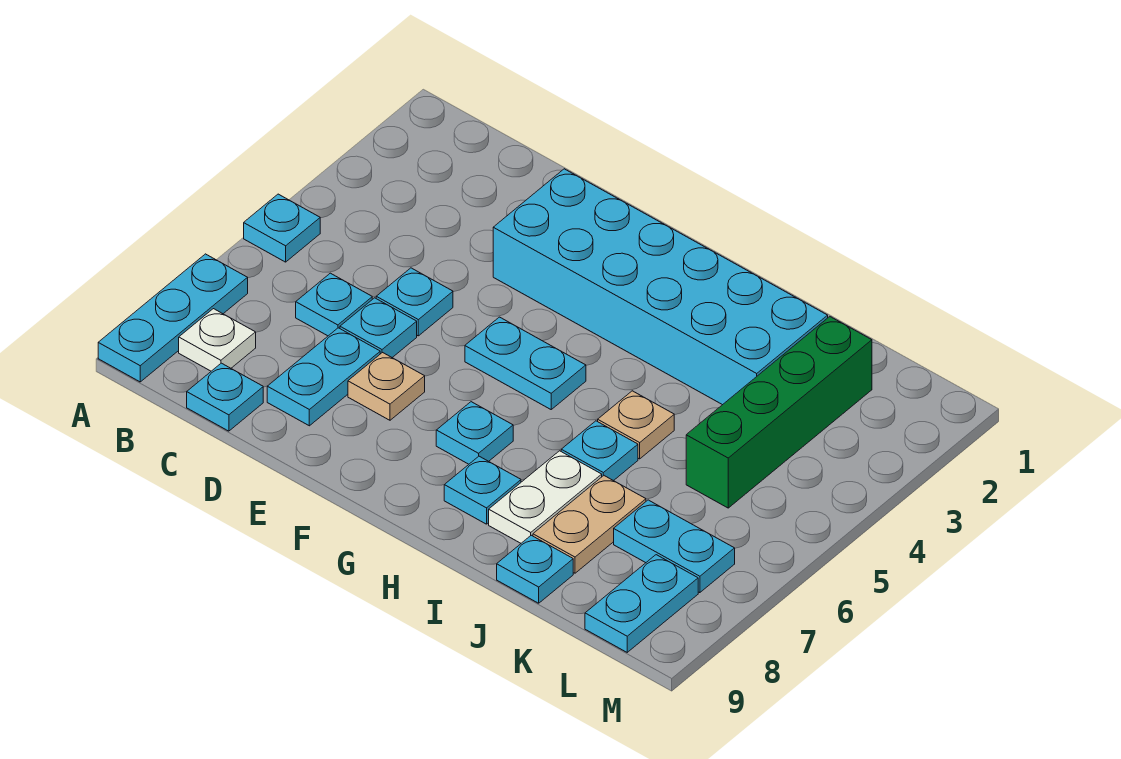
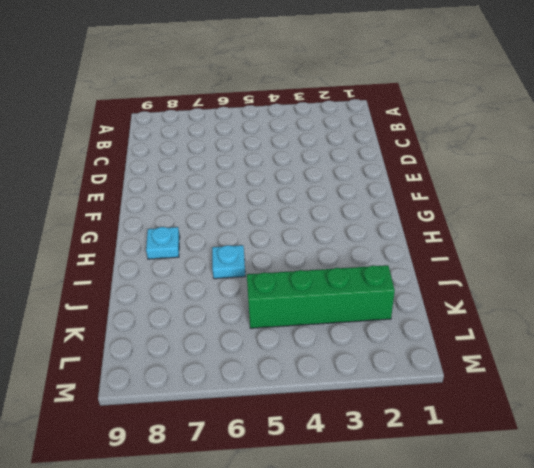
none -> cyan 1x1 plate [244,194,320,262]
none -> cyan 1x3 plate [98,254,248,382]
none -> white 1x1 plate [179,309,256,371]

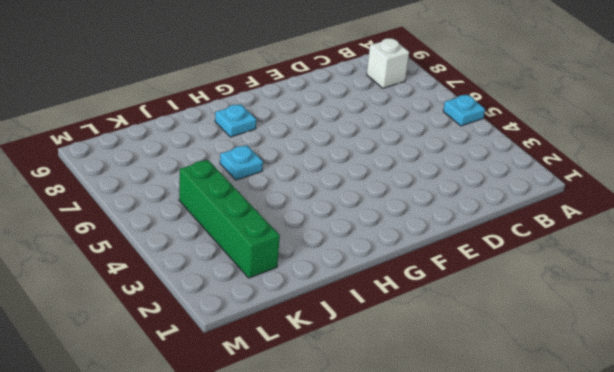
white 1x1 brick [367,38,409,88] -> white 1x1 plate [179,309,256,371]
none -> cyan 1x3 plate [98,254,248,382]
none -> cyan 1x1 plate [296,273,372,336]
none -> cyan 1x1 plate [187,363,263,431]

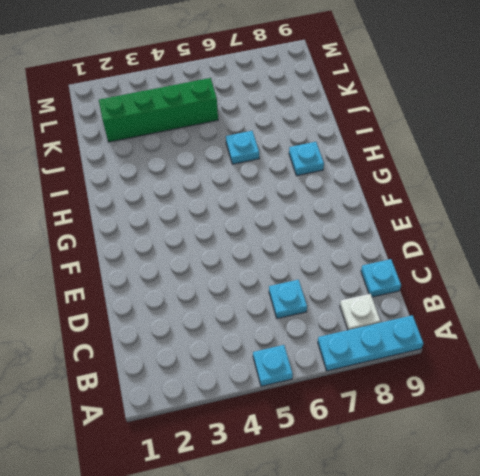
none -> cyan 1x1 plate [376,268,453,336]
none -> cyan 1x1 plate [340,298,417,357]
none -> cyan 1x2 plate [267,328,380,426]

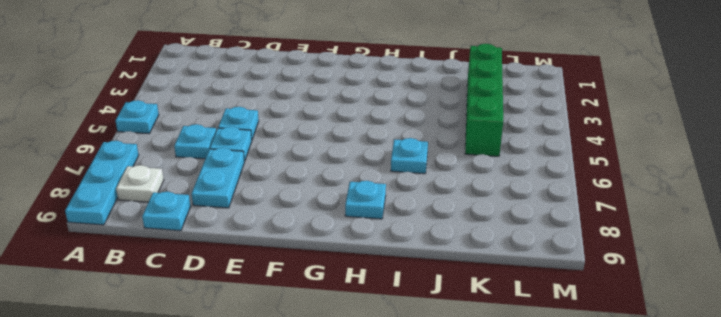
none -> cyan 2x6 brick [493,169,828,405]
none -> tan 1x1 plate [348,353,425,420]
none -> cyan 1x2 plate [465,317,586,409]

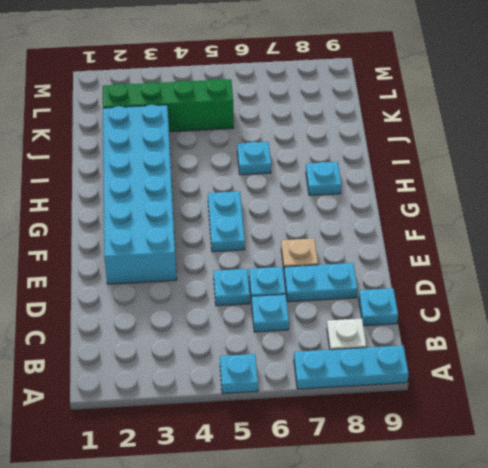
none -> cyan 1x1 plate [436,402,513,464]
none -> tan 1x1 plate [598,391,674,459]
none -> white 1x2 plate [489,451,602,543]

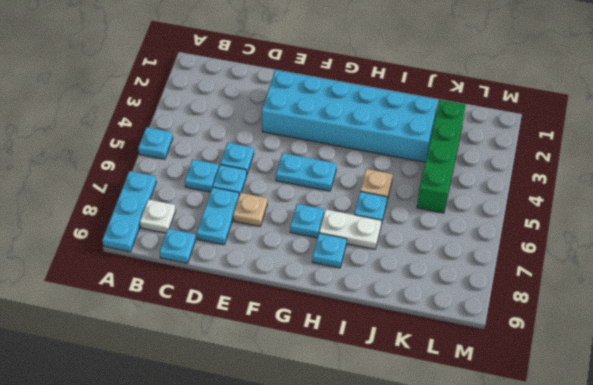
white 1x2 plate [319,209,382,249] -> white 1x2 plate turned to [489,451,602,543]
none -> tan 1x2 plate [533,476,646,573]
none -> cyan 1x1 plate [497,535,573,603]
none -> cyan 1x2 plate [614,500,735,593]

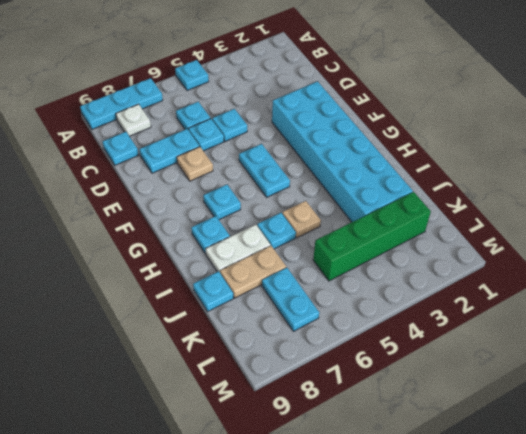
none -> cyan 1x2 plate [585,555,698,652]

